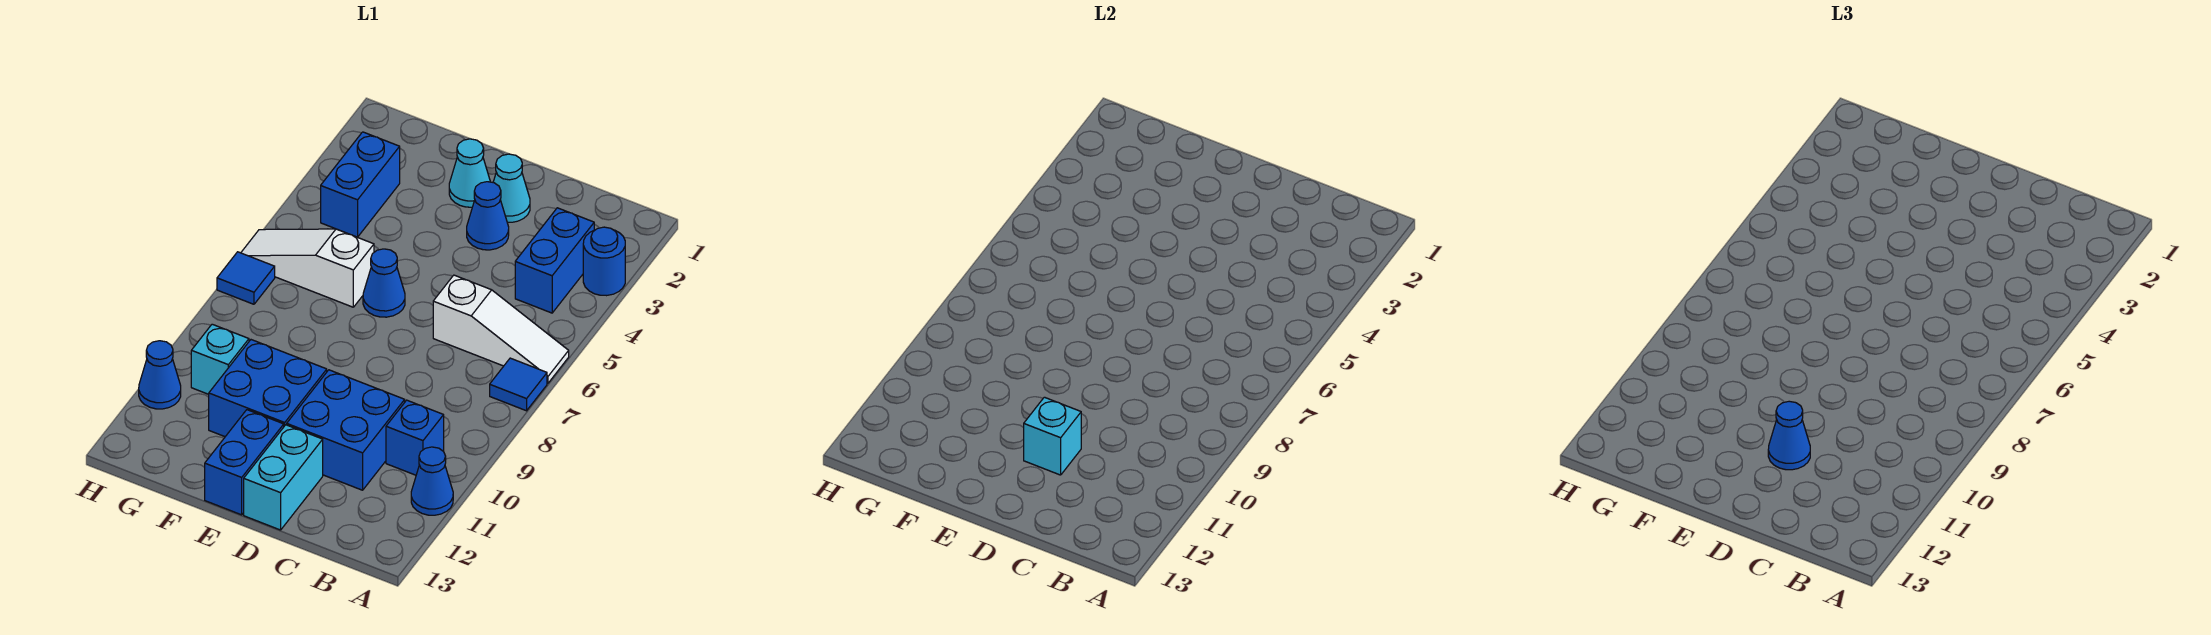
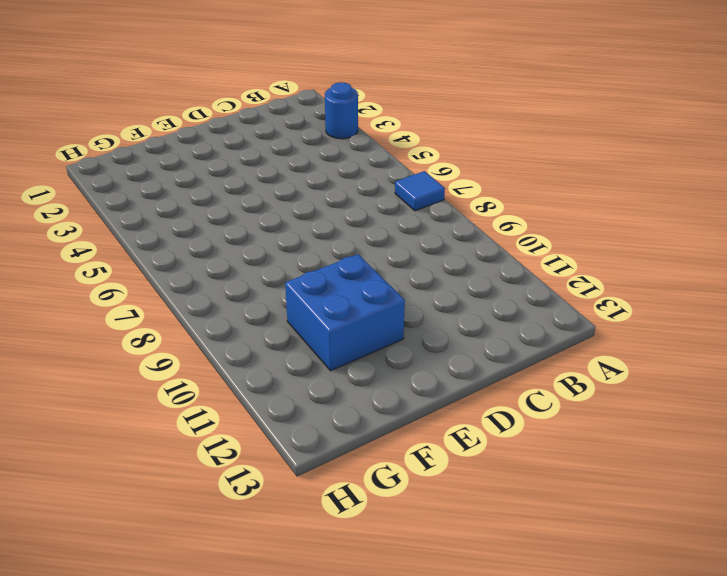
none -> white 1x3 slope [433,275,569,383]
none -> blue 1x1 cone [411,447,453,515]
none -> blue 1x2 brick [515,208,594,313]

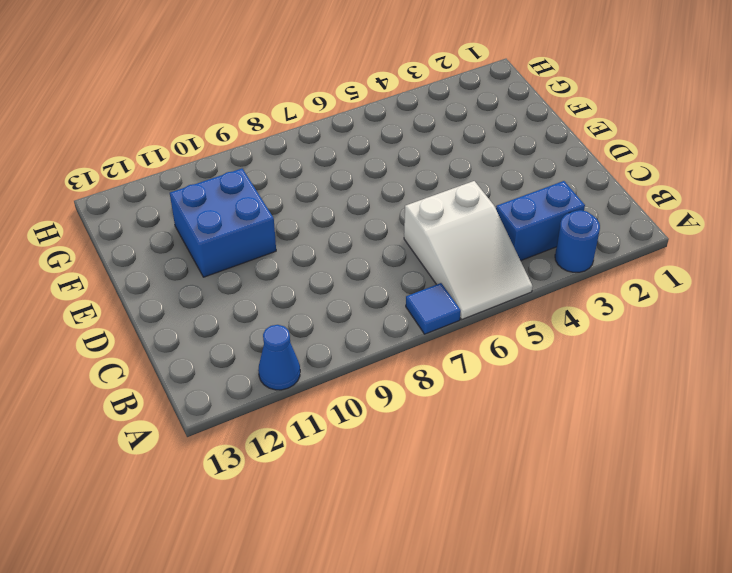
white 2x3 slope [404,181,533,319] -> white 1x3 slope [433,275,569,383]
none -> blue 1x1 brick [386,400,444,475]
none -> blue 2x2 brick [287,370,405,490]
none -> cyan 1x1 cone [493,154,530,222]

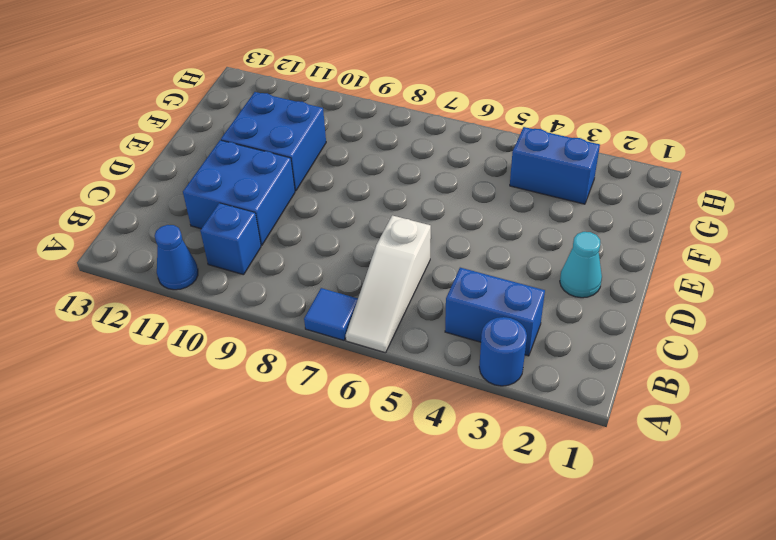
none -> blue 1x1 cone [467,182,509,250]
none -> cyan 1x2 brick [244,425,323,530]
none -> cyan 1x1 cone [449,139,490,207]

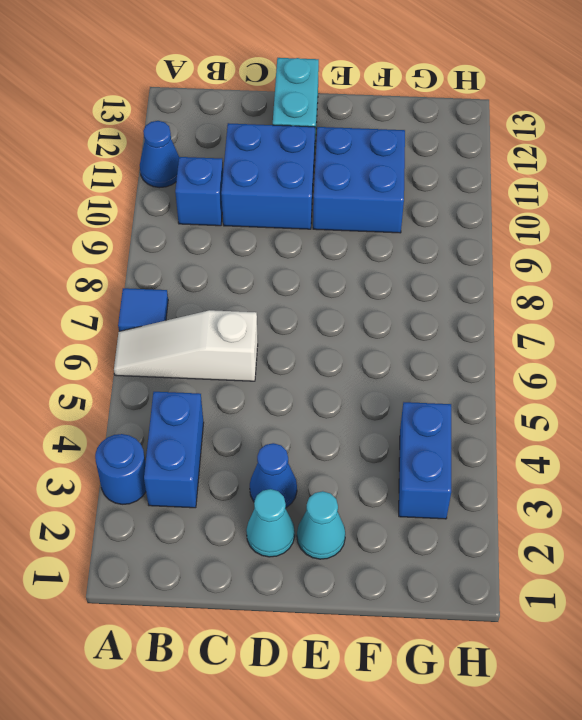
none -> blue 1x1 cone [363,249,405,317]
none -> blue 1x2 brick [205,410,284,515]
none -> white 1x3 slope [241,229,374,307]

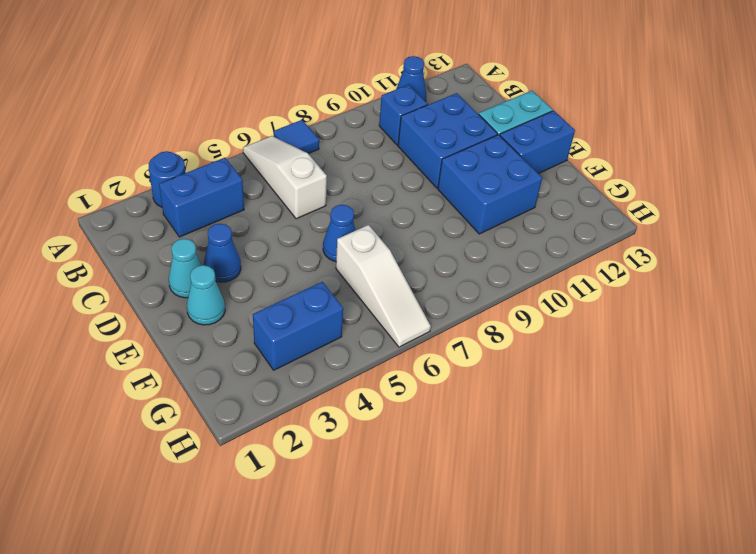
none -> cyan 1x1 brick [191,324,249,394]
none -> blue 1x1 tile [217,252,275,304]
none -> blue 1x1 cone [139,341,181,409]

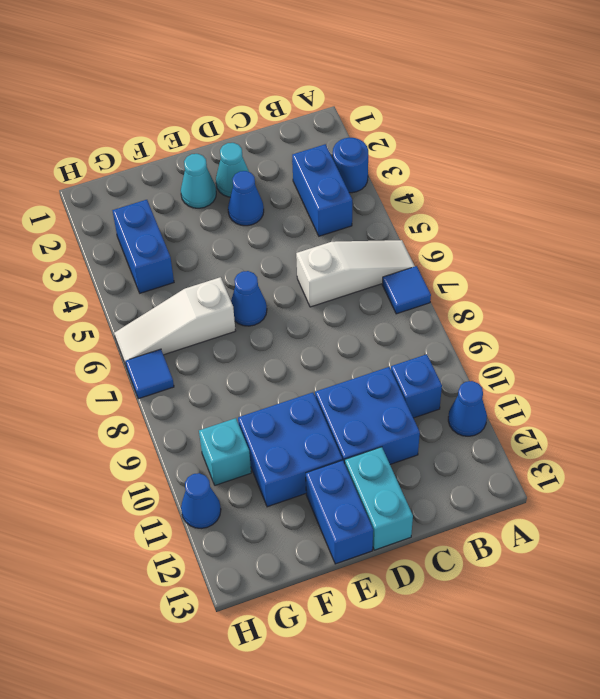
none -> cyan 1x1 brick [1024,397,1081,475]
none -> blue 1x1 cone [1768,401,1810,470]

